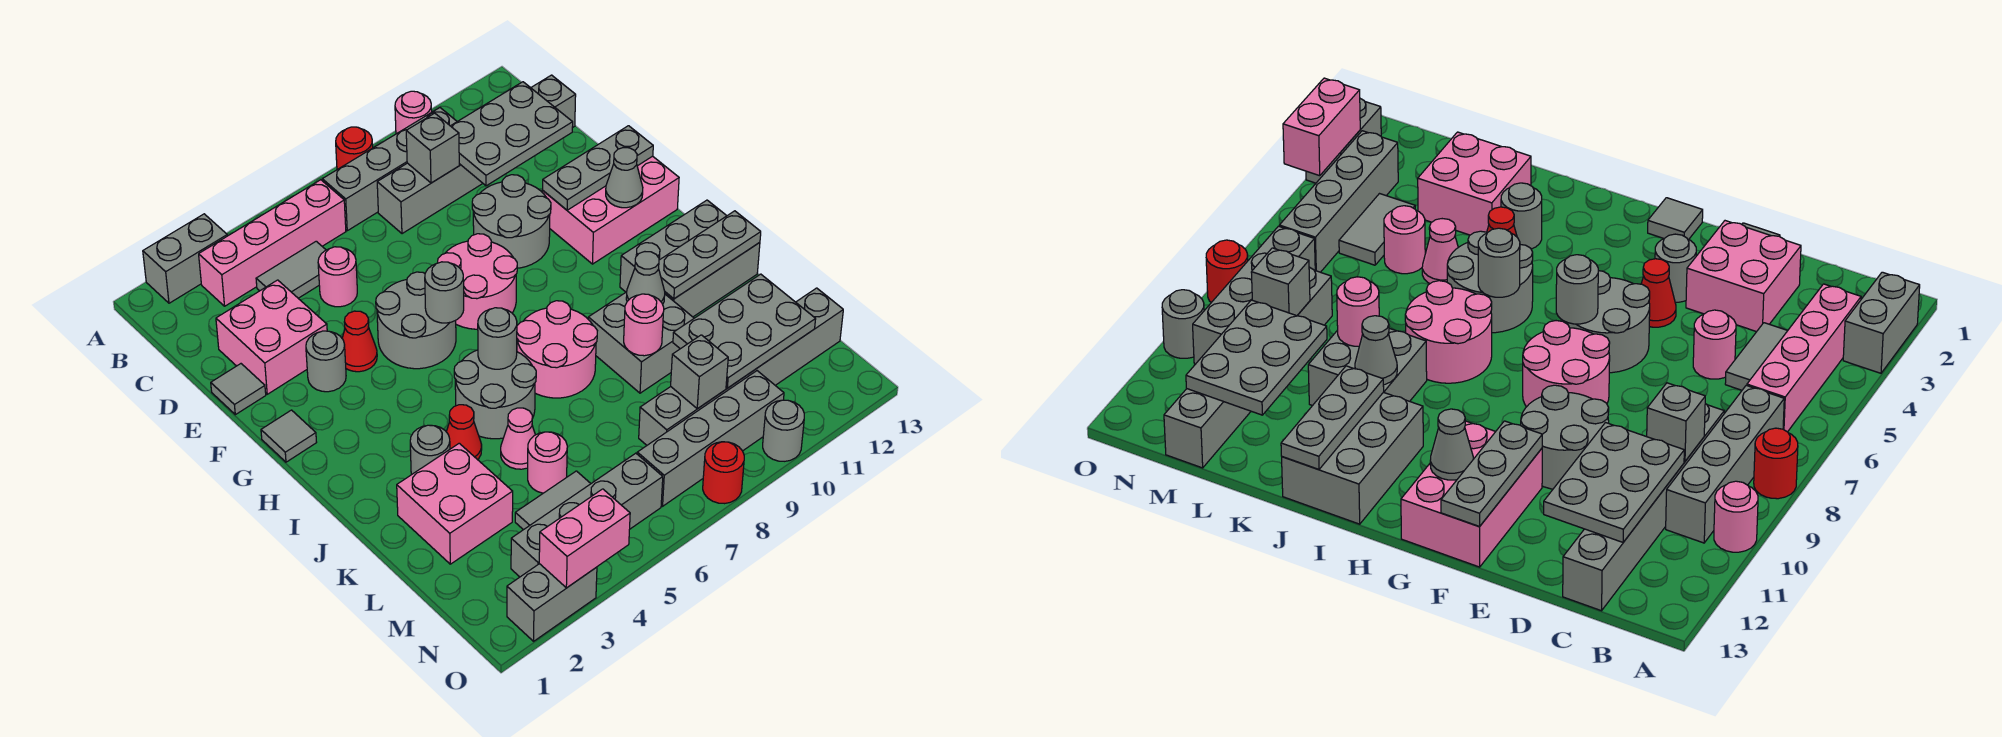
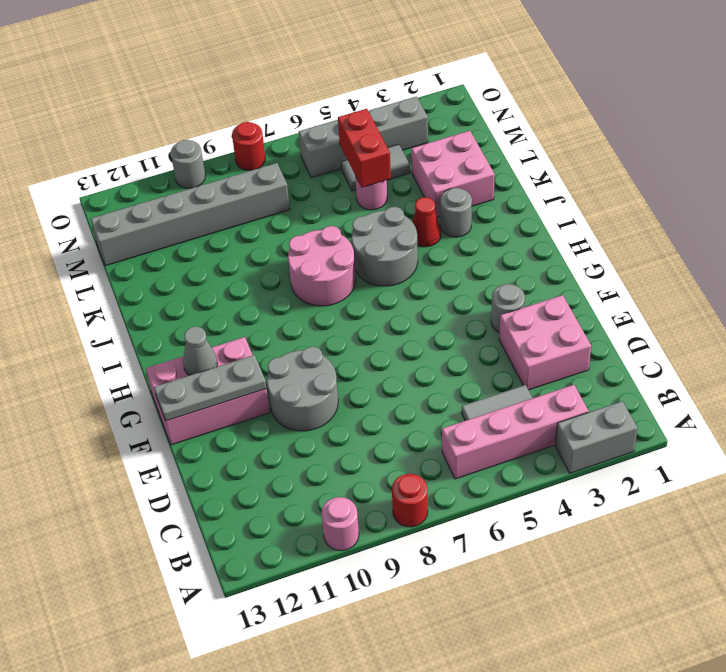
red 1x2 brick [338,109,391,187] -> none
none -> grey 1x4 brick [322,108,457,231]
none -> grey 1x6 brick [377,75,576,234]
none -> pink 1x1 round brick [318,247,357,307]
none -> grey 1x1 tile [211,364,266,415]

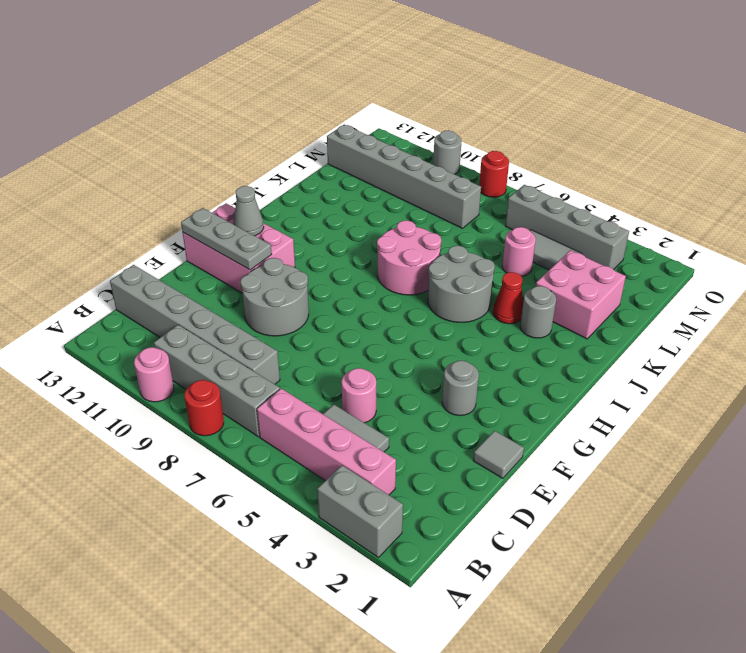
none -> pink 2x2 brick [216,280,327,394]
none -> red 1x1 cone [342,311,377,372]
none -> grey 2x2 round brick [376,272,456,369]
none -> pink 2x2 round brick [438,234,517,329]

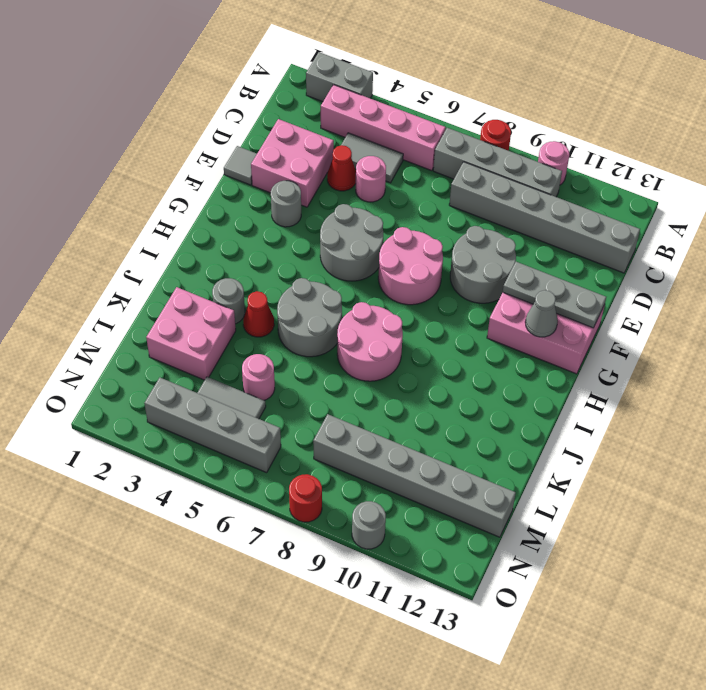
red 1x1 cone [327,145,356,191] -> red 1x1 cone moved to [342,311,377,372]
none -> grey 1x1 tile [261,410,317,462]
none -> grey 2x3 brick [620,200,760,317]
none -> grey 2x2 brick [588,292,694,393]
none -> pink 1x1 cone [501,408,535,469]

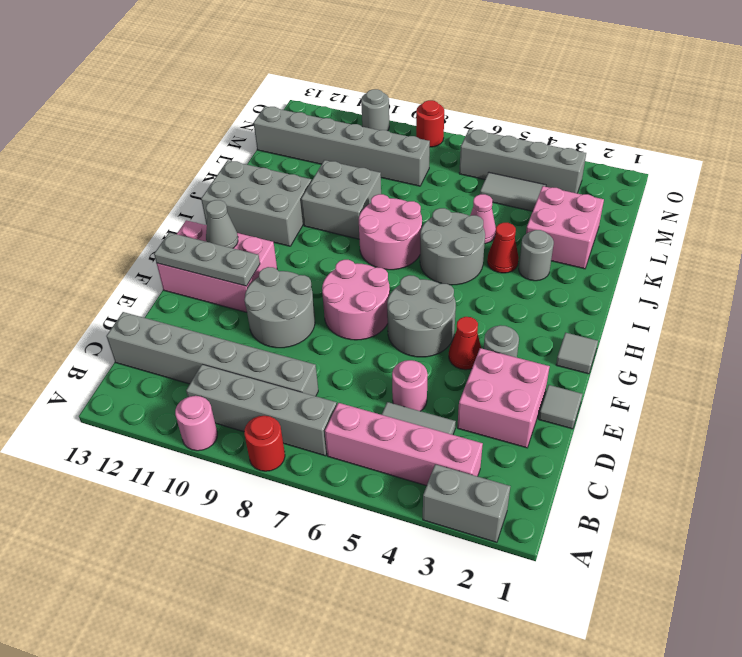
none -> pink 1x1 round brick [528,432,567,493]
none -> grey 1x4 brick [637,371,784,506]
none -> grey 1x2 brick [507,564,597,641]
none -> grey 1x1 brick [406,113,459,183]

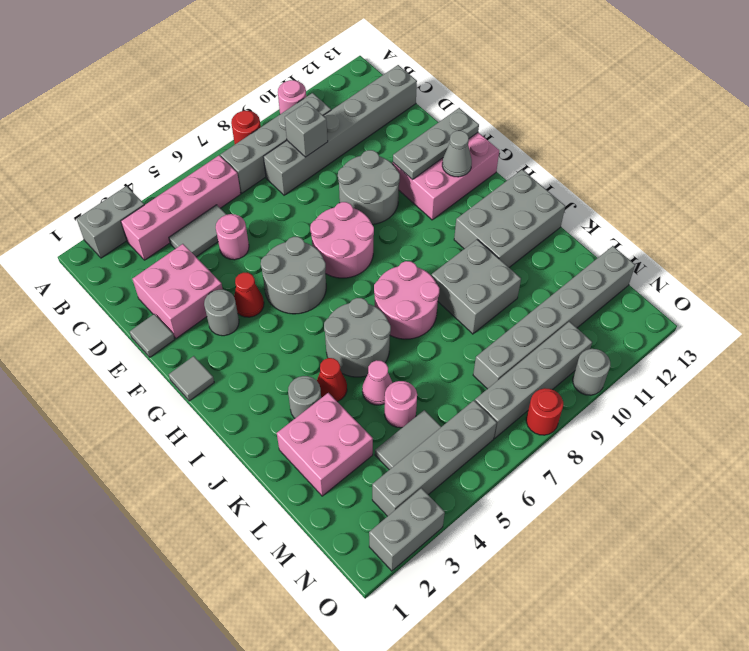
none -> grey 2x3 plate [451,82,573,186]
none -> grey 1x1 round brick [425,262,464,323]
none -> grey 1x1 round brick [478,308,517,369]
none -> grey 1x1 cone [626,252,665,304]

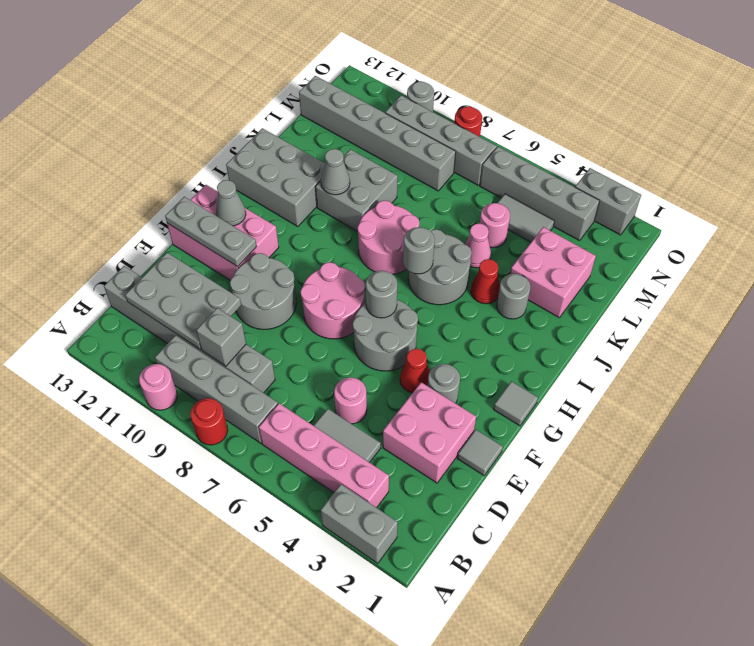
none -> grey 1x3 plate [659,211,761,299]
none -> pink 1x1 round brick [624,294,664,356]
none -> grey 2x3 plate [673,274,816,388]
none -> grey 1x1 brick [671,335,728,409]

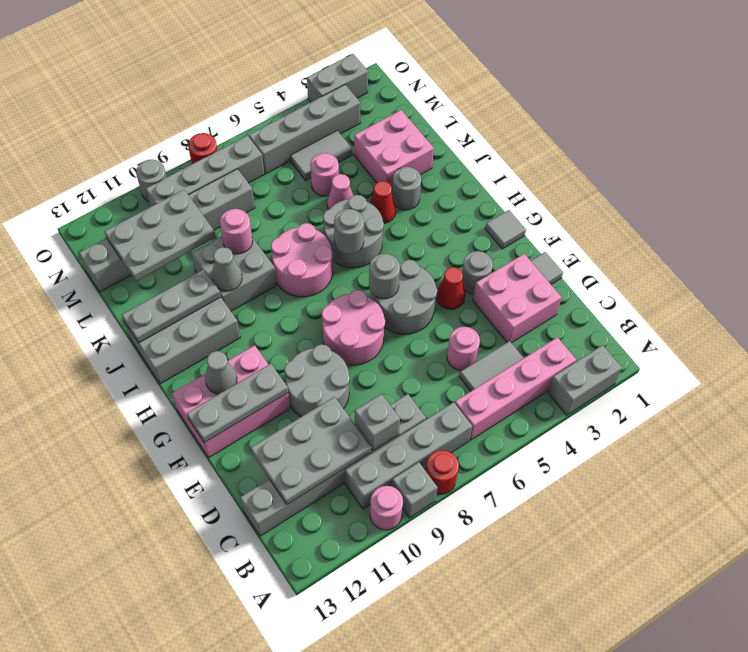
grey 1x1 brick [392,462,438,518] -> grey 1x1 brick moved to [671,335,728,409]
none -> pink 1x2 brick [539,489,630,588]

